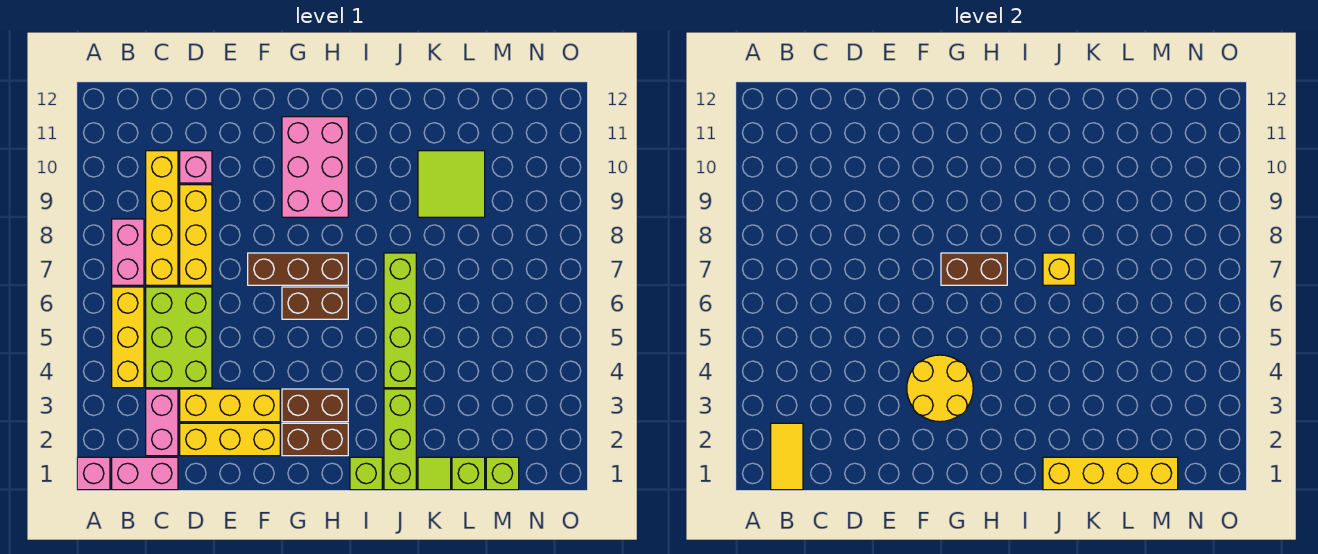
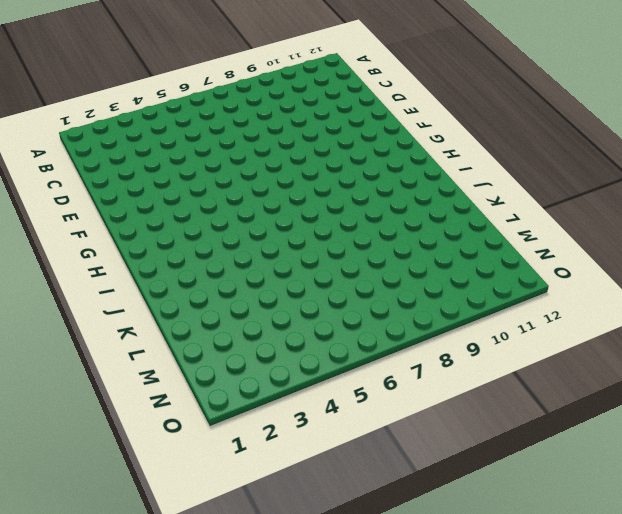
none -> pink 1x1 brick [77,457,110,490]
none -> pink 1x2 brick [112,457,178,490]
none -> yellow 1x3 brick [112,287,144,388]

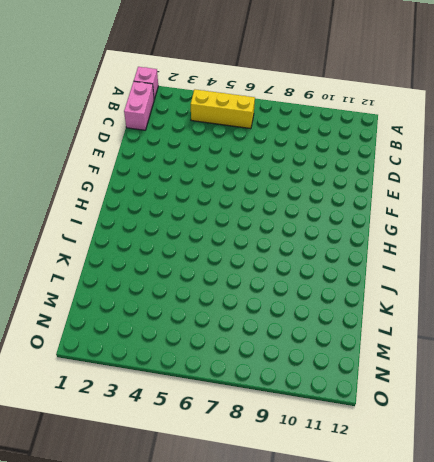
none -> pink 1x2 brick [112,219,144,285]
none -> pink 1x2 brick [146,389,178,456]
none -> lime 2x3 brick [146,287,212,388]

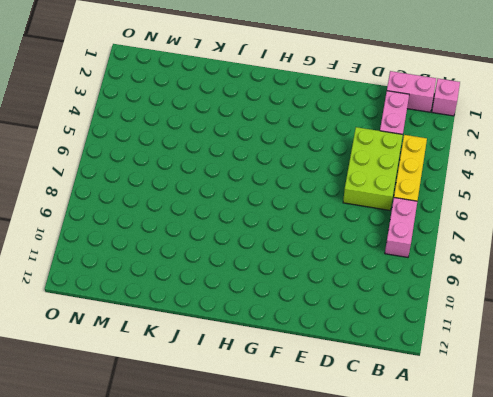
none -> yellow 1x4 brick [146,151,178,285]
none -> yellow 1x3 brick [180,423,280,456]
none -> yellow 1x3 brick [180,389,280,422]

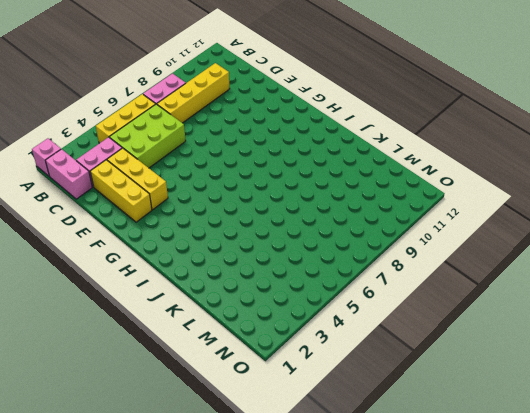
none -> yellow 1x3 brick [180,185,212,285]
none -> pink 1x1 brick [180,151,212,183]
none -> brown 1x3 brick [248,253,348,285]

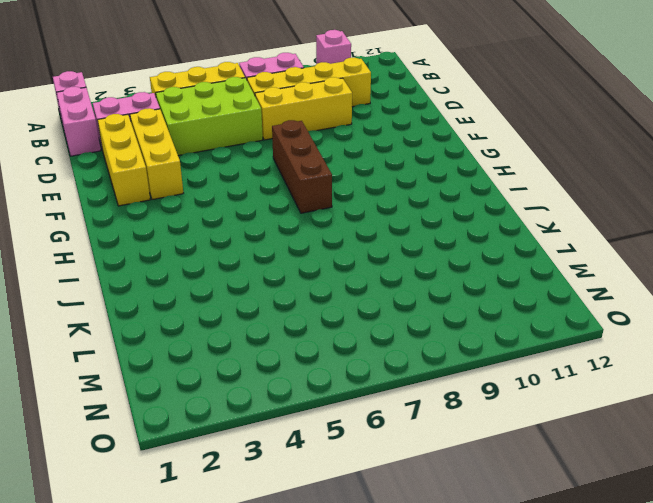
pink 1x1 brick [316,30,351,64] -> pink 1x1 brick moved to [180,151,212,183]
none -> brown 1x2 brick [282,423,348,456]
none -> brown 1x2 brick [282,389,348,422]
none -> brown 1x2 brick [282,287,348,319]

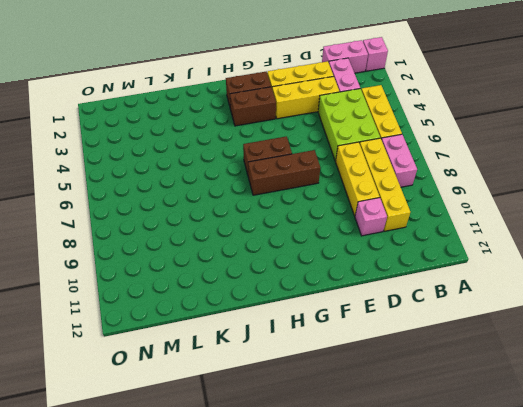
none -> pink 2x3 brick [282,117,348,217]
none -> lime 1x1 brick [350,457,382,490]
none -> lime 1x3 brick [384,389,416,490]

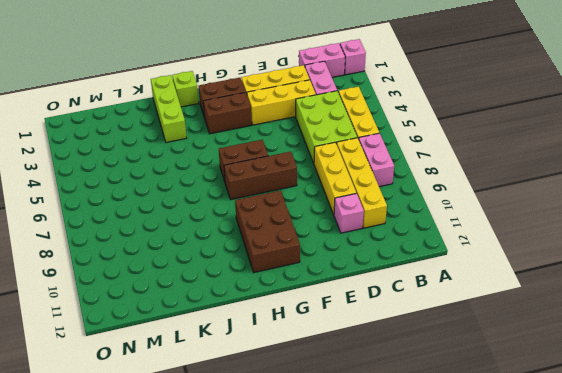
brown 2x3 brick [235,190,300,272] -> pink 2x3 brick [282,117,348,217]
none -> lime 1x4 brick [384,253,416,388]
none -> lime 1x1 tile [418,457,451,490]
none -> lime 2x2 tile [418,151,485,217]

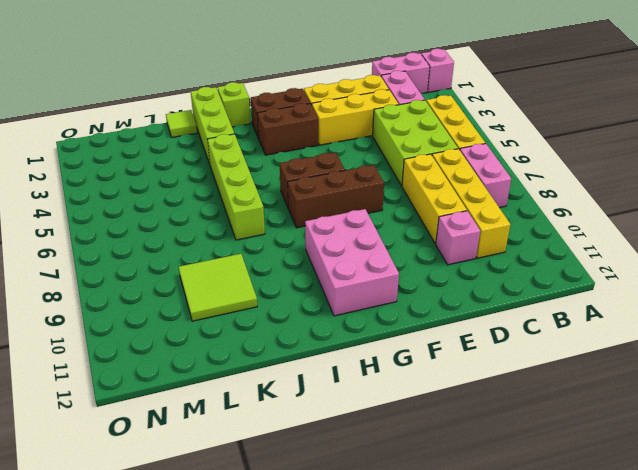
none -> lime 1x1 brick [452,457,485,490]
none -> lime 1x1 brick [486,457,519,490]
none -> yellow 1x2 tile [771,423,803,490]

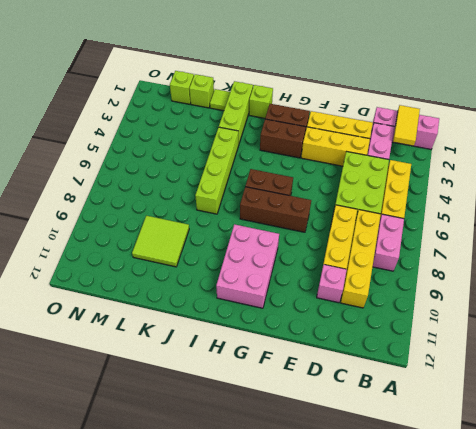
none -> yellow 2x2 round brick [907,355,973,422]
none -> brown 1x2 brick [941,253,1007,285]
none -> yellow 1x4 brick [1043,457,1178,490]

